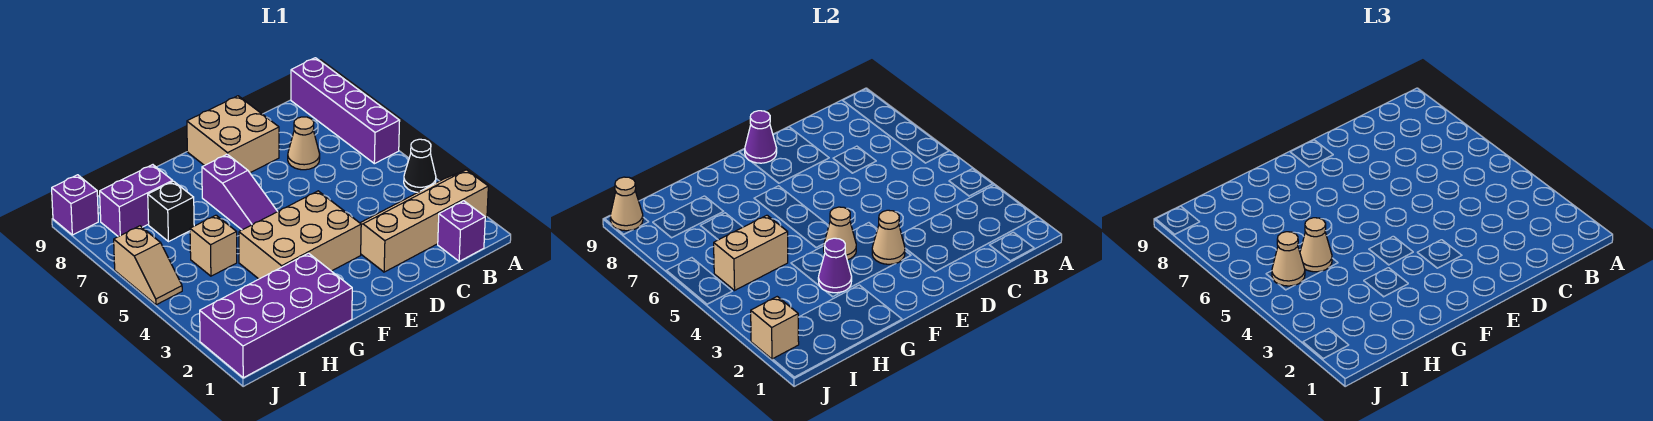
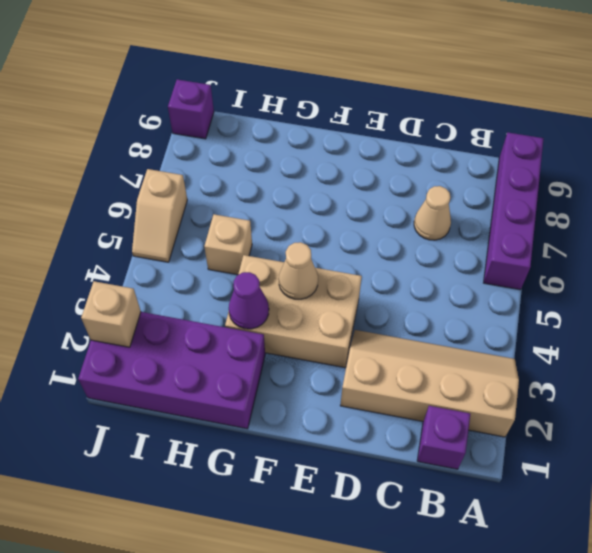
none -> black 1x1 cone [404,139,436,192]
none -> tan 2x2 brick [187,96,279,173]
none -> purple 1x3 slope [202,154,278,230]

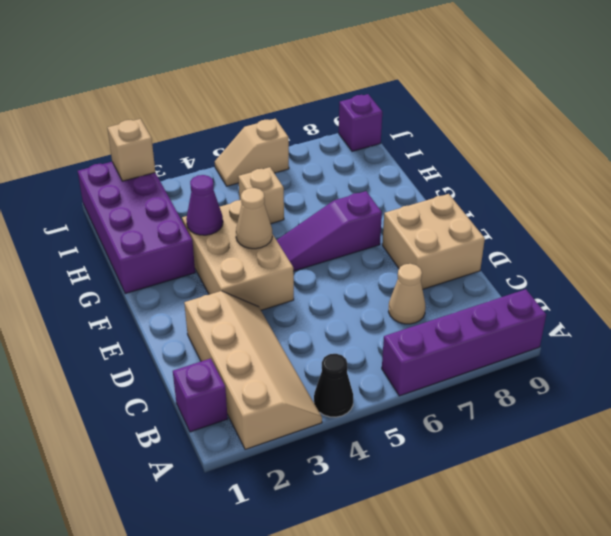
none -> black 1x1 brick [148,181,194,242]
none -> purple 1x2 brick [100,165,173,237]
none -> tan 1x1 cone [872,210,905,264]

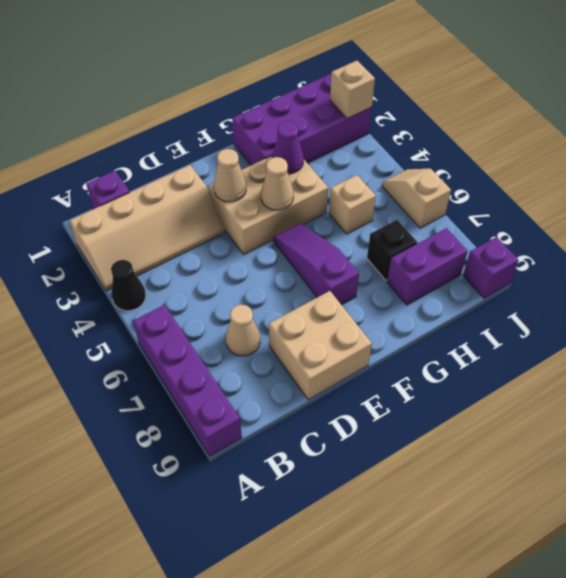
none -> purple 1x1 cone [745,111,777,163]
none -> tan 1x2 brick [714,215,788,290]
none -> tan 1x1 cone [610,177,643,231]

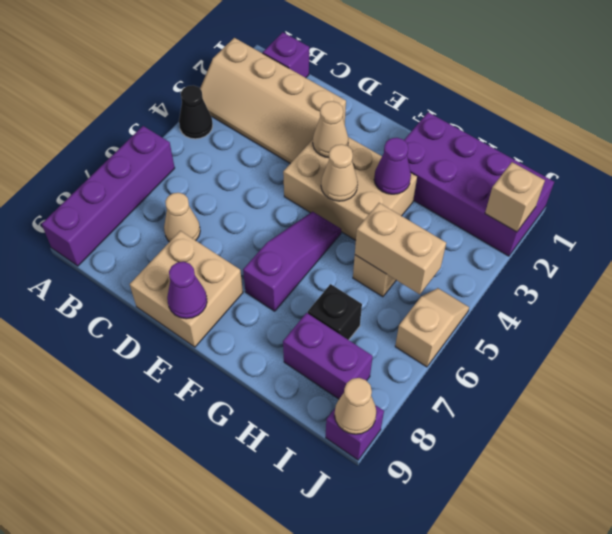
none -> tan 1x1 cone [1300,218,1332,272]
none -> tan 1x1 cone [1272,232,1305,286]

